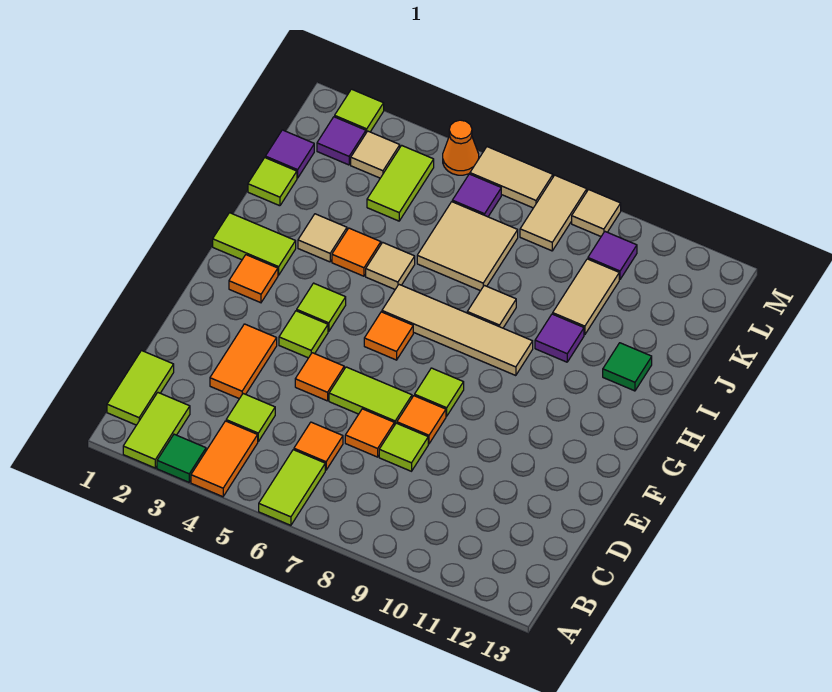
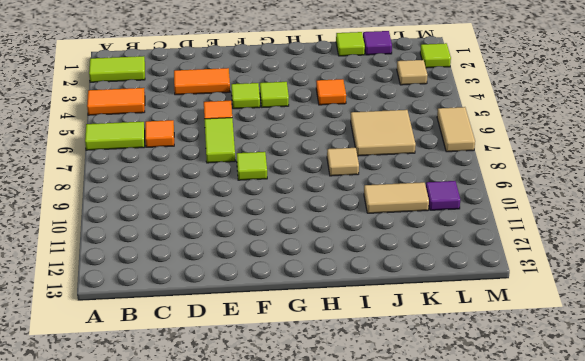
none -> green 1x1 tile [157,434,206,482]
none -> lime 1x2 tile [107,351,174,425]
none -> lime 1x1 tile [226,394,275,441]
none -> orange 1x1 tile [345,409,394,457]

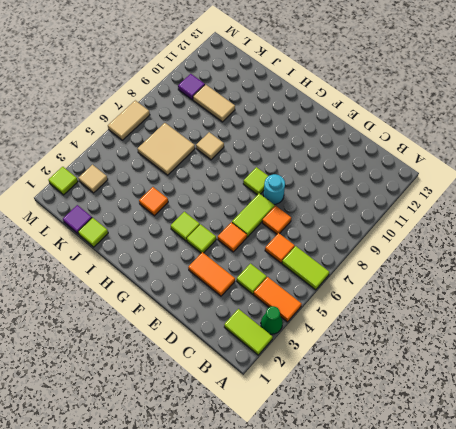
green 1x1 cone [261,306,283,334] -> green 1x1 tile [157,434,206,482]
cyan 1x1 round brick [264,174,285,204] -> orange 1x1 tile [397,396,446,444]
none -> lime 1x2 tile [107,351,174,425]
none -> lime 1x1 tile [379,423,428,471]
none -> orange 1x1 tile [229,255,278,303]
none -> orange 1x1 tile [364,312,413,360]

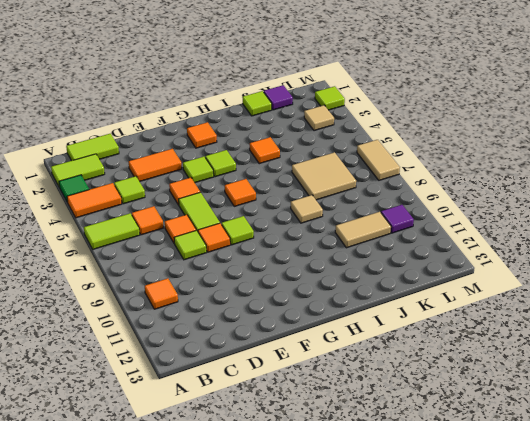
orange 1x1 tile [145,278,178,309] -> none
none -> lime 1x2 tile [213,213,296,275]
none -> tan 1x4 tile [382,285,533,376]
none -> tan 1x1 tile [298,214,347,262]
none -> tan 1x1 tile [366,242,415,289]

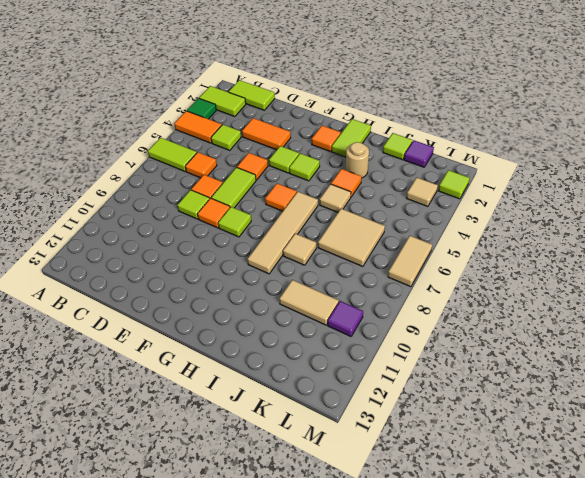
tan 1x1 round brick [346,142,369,178] -> tan 1x1 tile [298,214,347,262]
none -> purple 1x1 tile [535,314,584,362]
none -> green 1x1 tile [603,343,652,391]
none -> lime 1x2 tile [367,145,434,221]
none -> purple 1x1 tile [317,117,366,165]

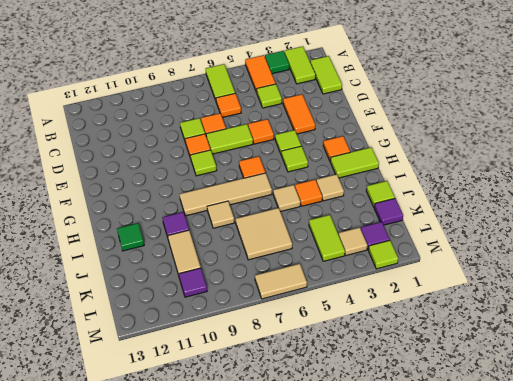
none -> purple 1x1 tile [452,174,501,217]
none -> tan 1x2 tile [520,175,587,251]
none -> orange 1x1 cone [443,120,479,175]
none -> tan 1x1 tile [572,190,621,236]

